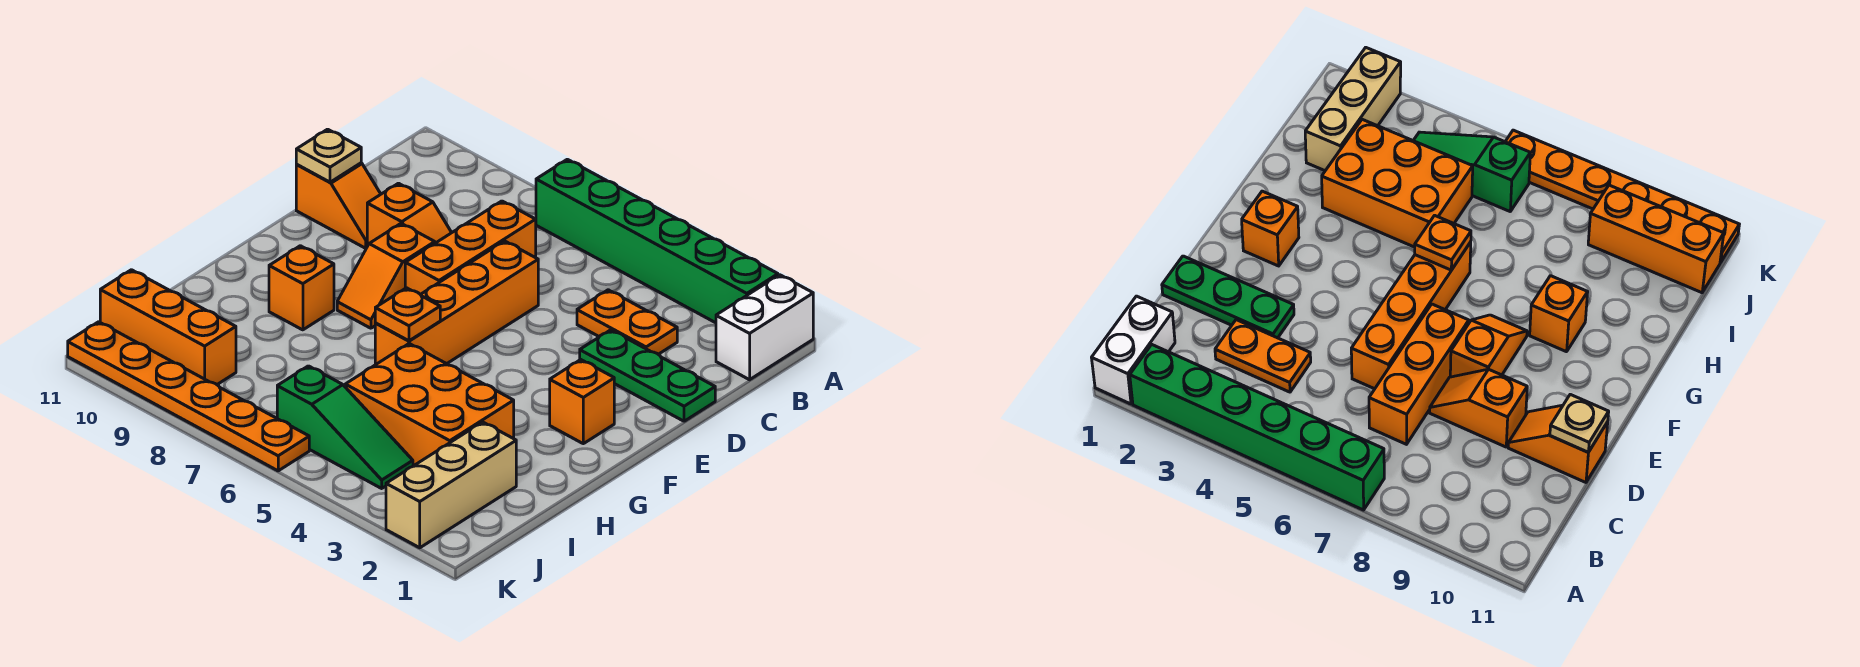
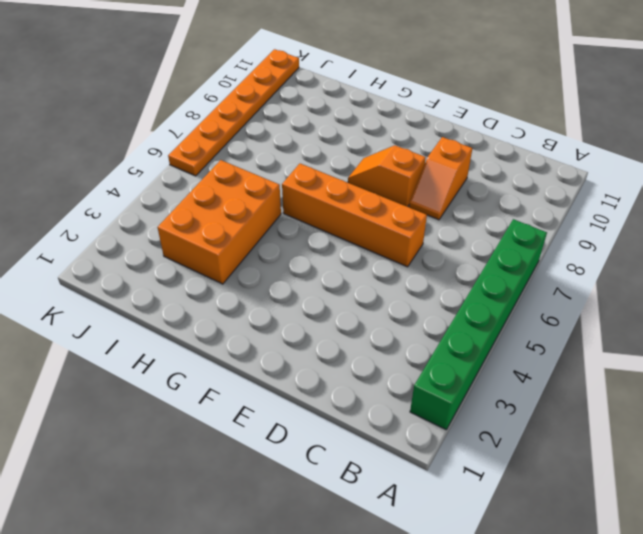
none -> white 1x2 brick [716,275,813,380]
none -> orange 1x2 plate [577,290,677,354]
none -> orange 1x3 brick [405,201,536,294]

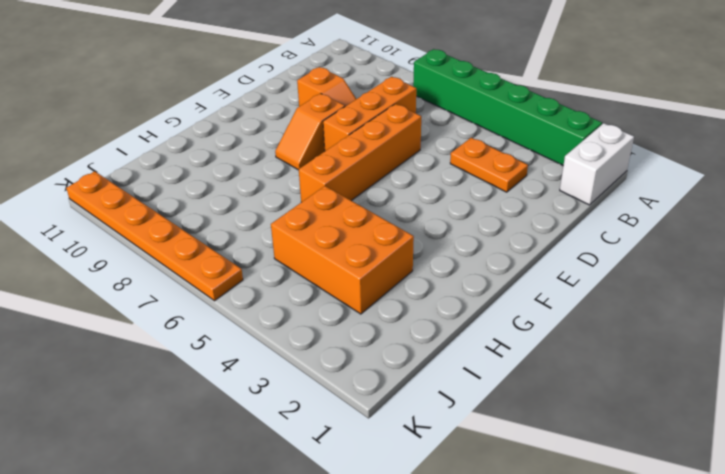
none -> green 1x3 plate [580,330,715,421]
none -> orange 1x2 slope [296,163,381,248]
none -> orange 1x1 brick [550,360,614,444]

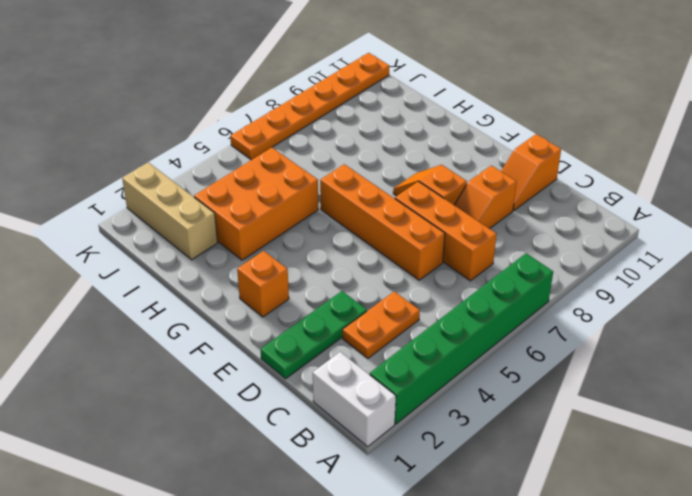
none -> orange 1x1 brick [269,246,334,330]
none -> green 1x3 slope [277,366,413,488]
none -> orange 1x3 brick [100,270,236,384]

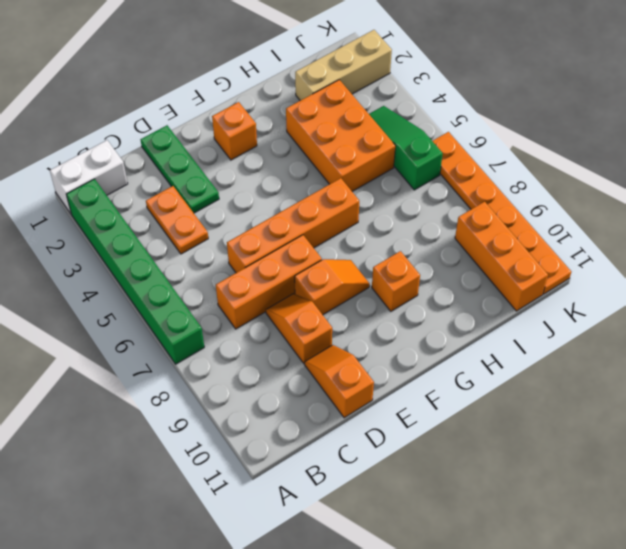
none -> tan 1x1 plate [296,129,361,182]
none -> orange 1x1 plate [375,288,440,341]

